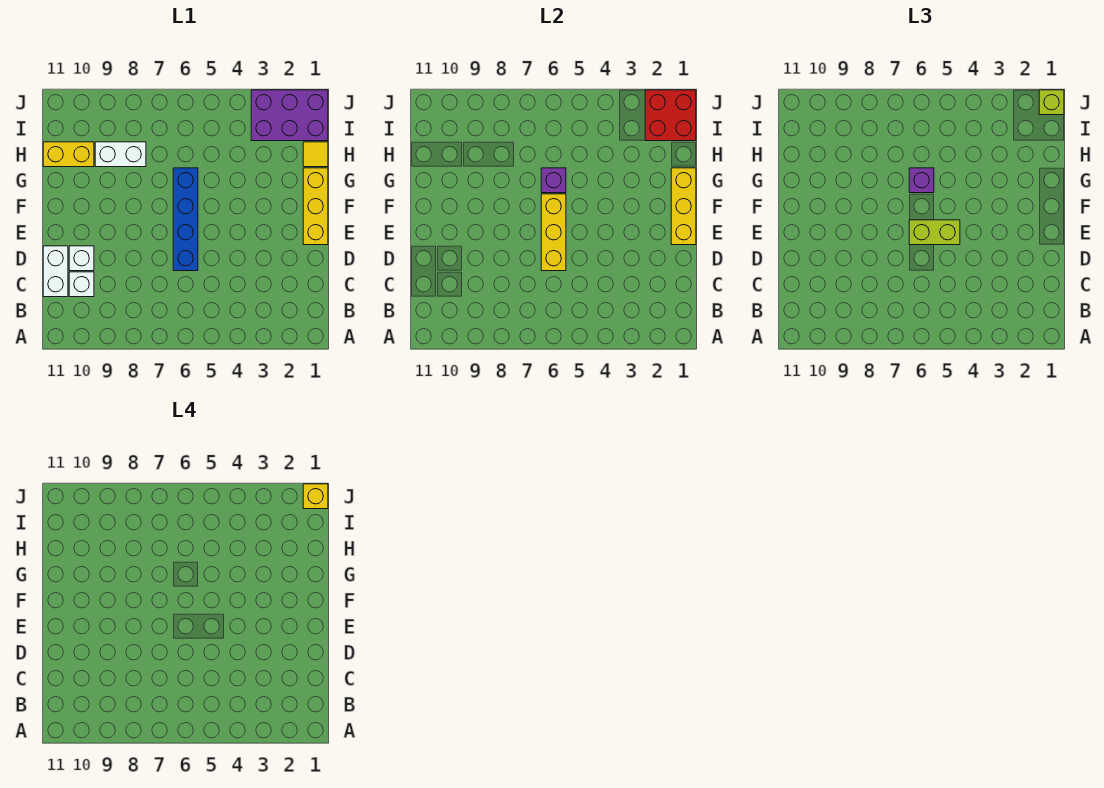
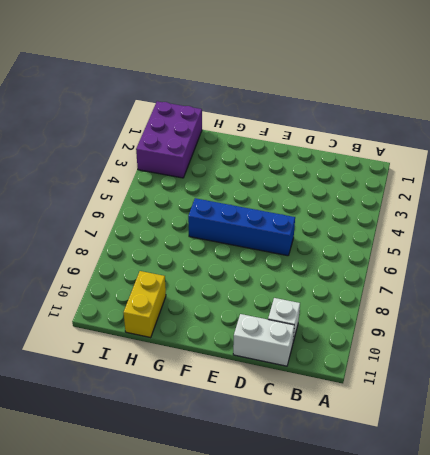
none -> white 1x1 brick [69,246,94,271]
none -> yellow 1x3 brick [303,168,328,245]
none -> yellow 1x1 tile [303,142,328,167]

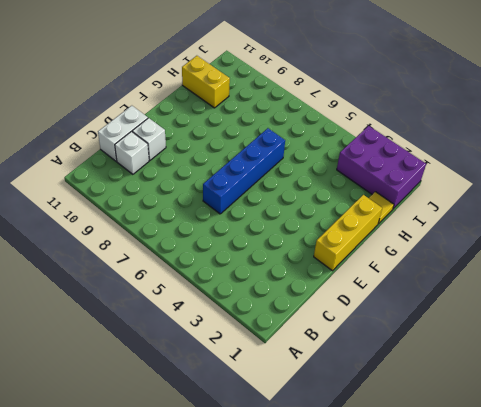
none -> white 1x2 brick [95,142,146,167]
none -> yellow 1x3 brick [541,194,566,271]
none -> yellow 1x3 brick [671,168,696,245]

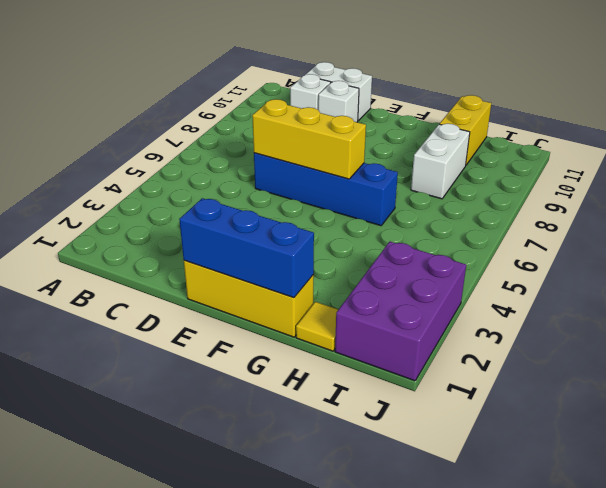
blue 1x3 brick [179,198,314,298] -> yellow 1x3 brick [671,168,696,245]
none -> purple 1x1 brick [541,168,566,193]
none -> red 2x2 brick [645,90,696,141]
none -> lime 1x2 brick [909,220,960,245]

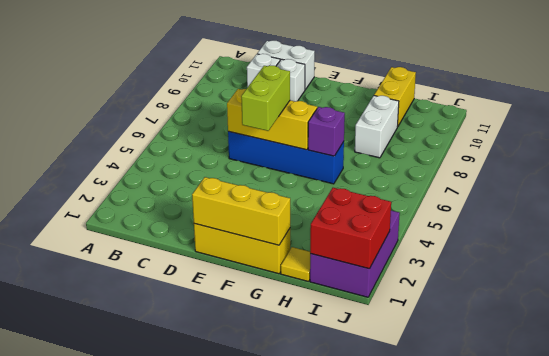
none -> purple 1x1 brick [909,168,934,193]
none -> lime 1x1 brick [1039,90,1064,115]
none -> yellow 1x1 brick [303,484,328,509]

